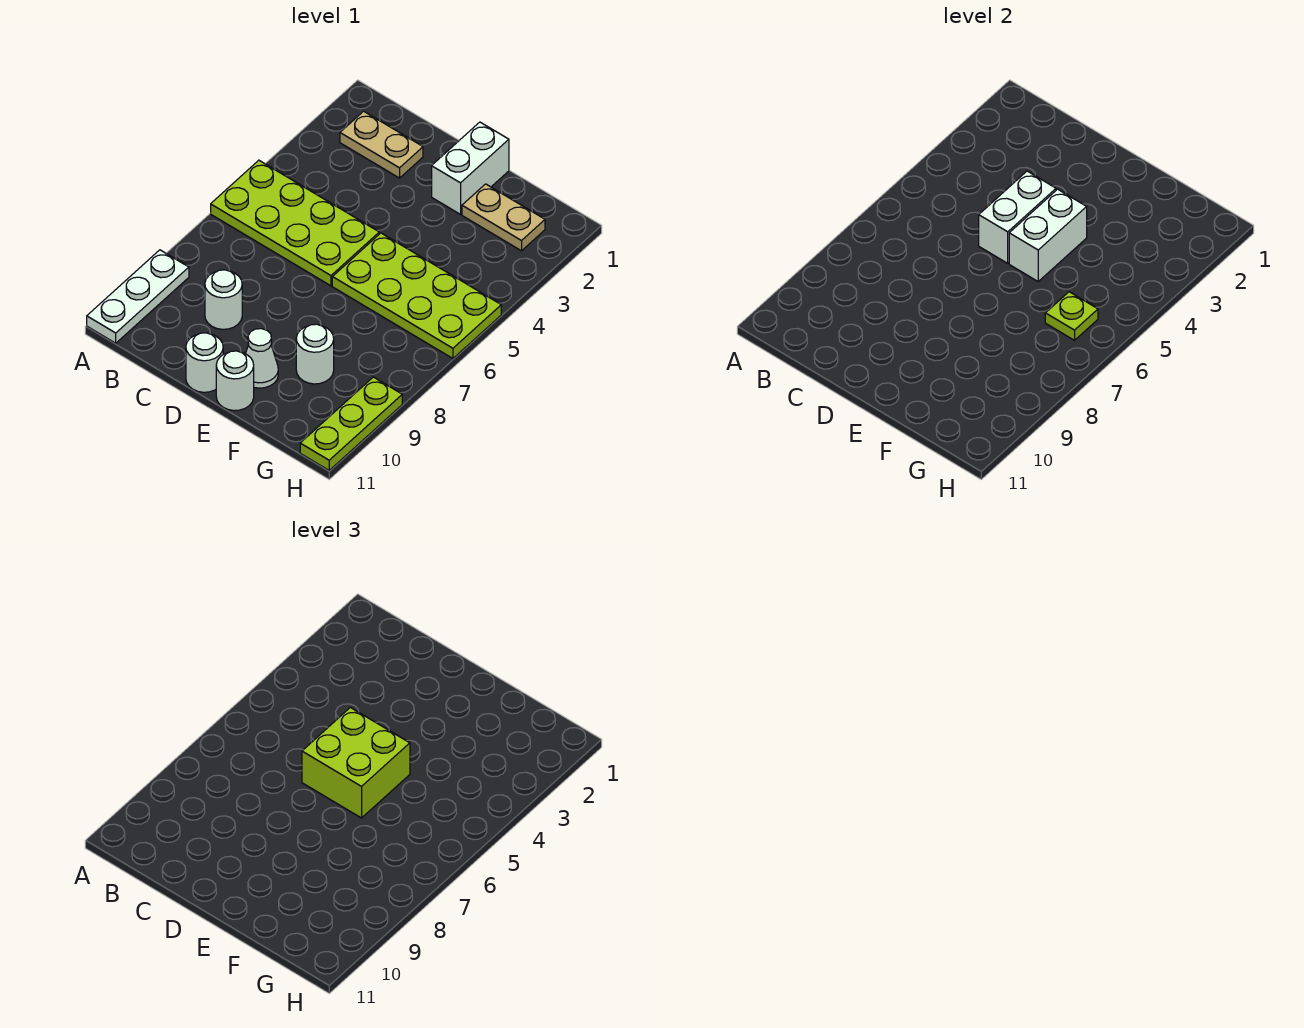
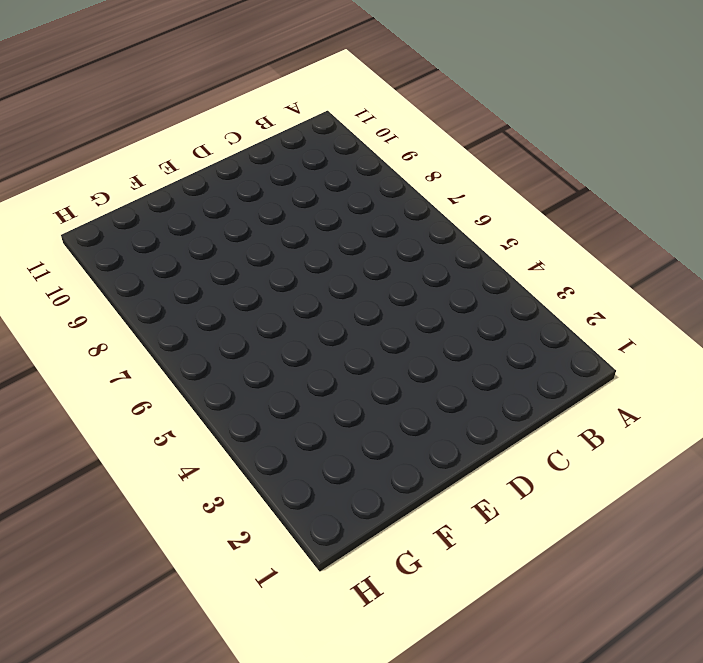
none -> lime 2x4 plate [211,160,379,286]
none -> white 1x3 plate [87,250,189,343]
none -> tan 1x2 plate [340,111,423,178]

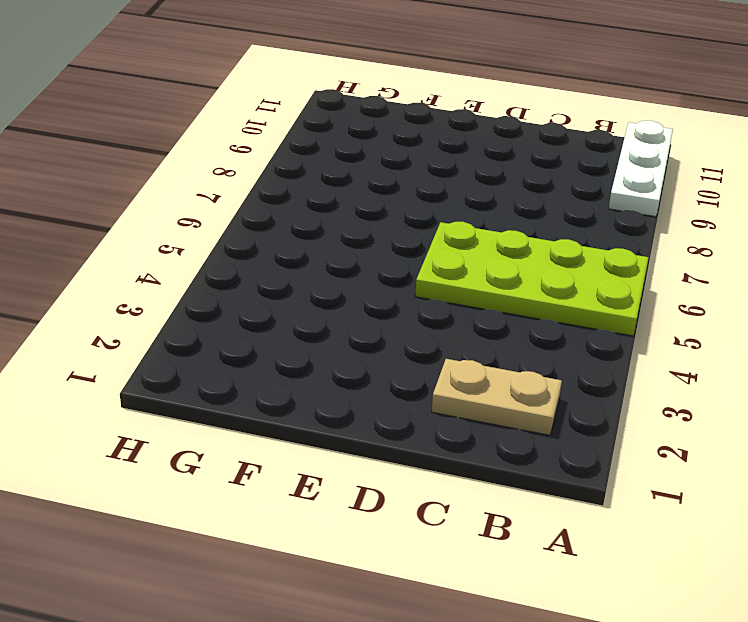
none -> white 1x1 round brick [205,270,242,329]
none -> white 1x1 round brick [186,333,223,392]
none -> white 1x2 brick [432,122,509,214]

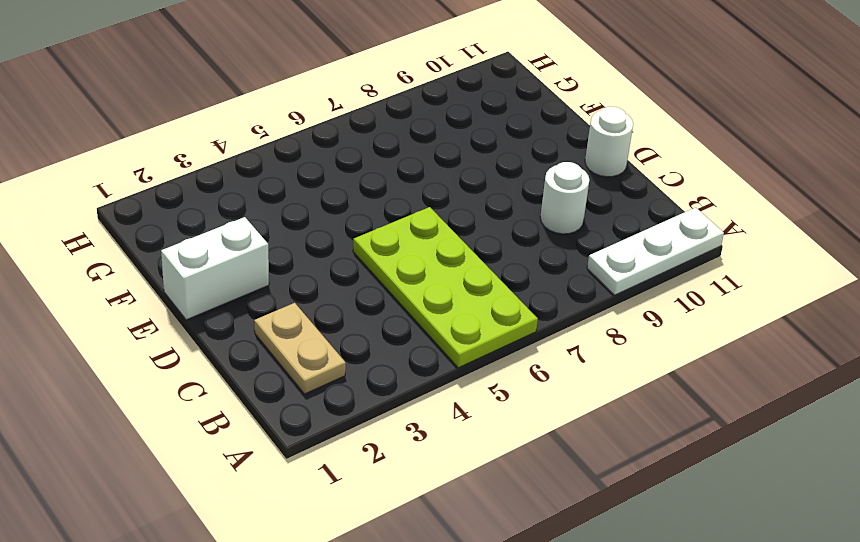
none -> lime 2x4 plate [332,233,501,358]
none -> white 1x1 cone [246,329,278,388]
none -> white 1x1 round brick [216,351,254,411]

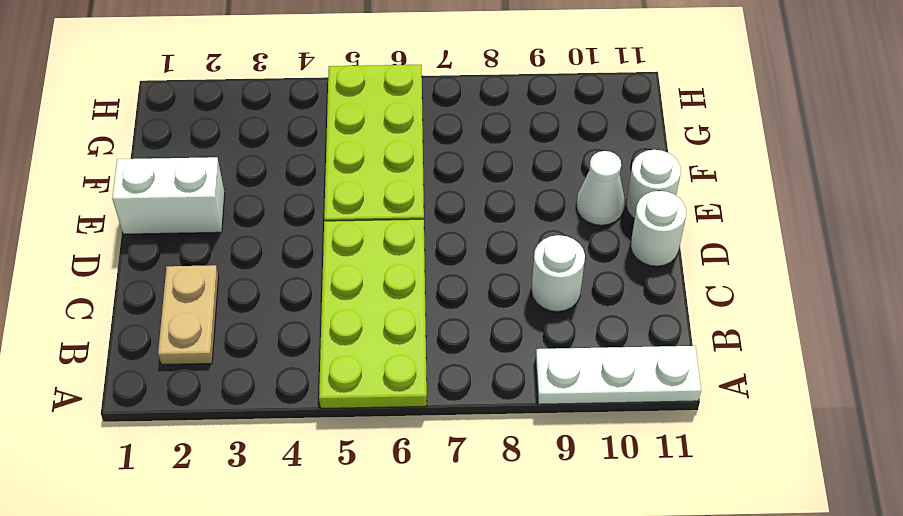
none -> tan 1x2 plate [462,184,545,251]
none -> white 1x1 round brick [296,324,334,384]
none -> lime 1x3 plate [300,377,402,470]

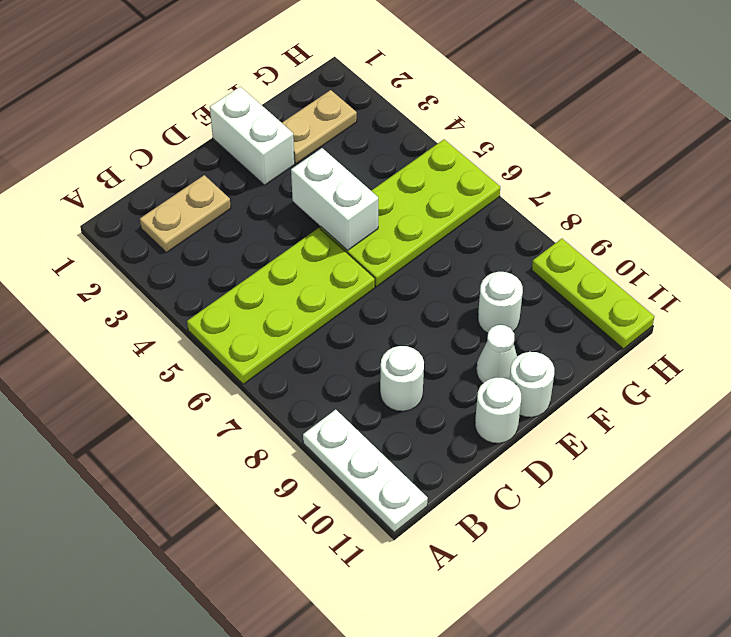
none -> white 1x2 brick [979,171,1056,263]
none -> lime 1x1 plate [1045,292,1098,340]
none -> lime 2x2 brick [302,707,410,818]

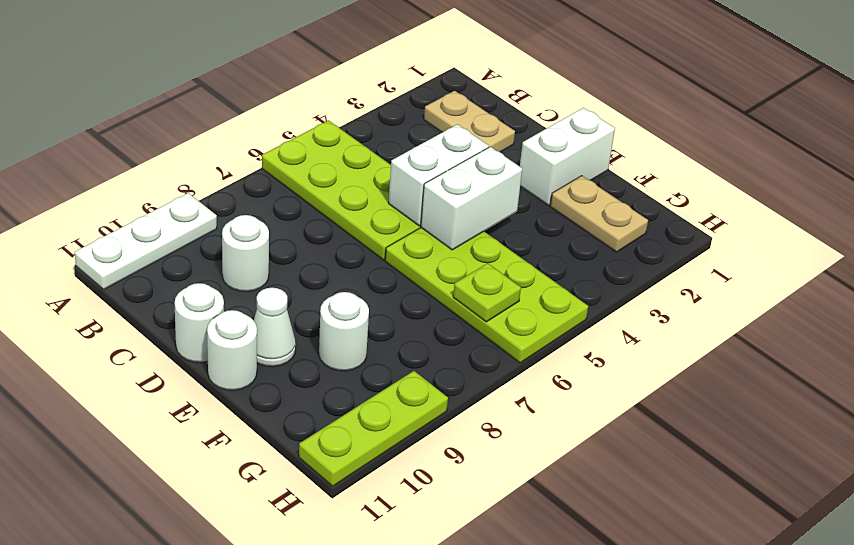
none -> lime 2x2 brick [302,707,410,818]

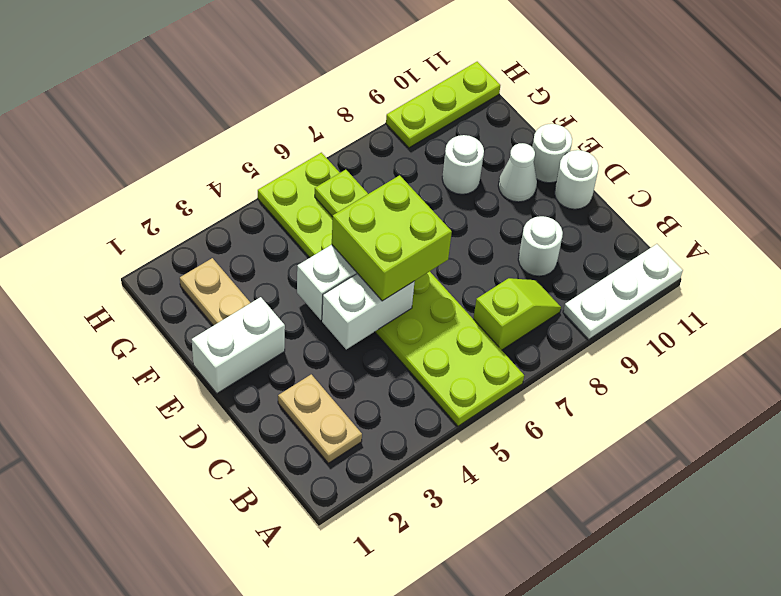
lime 1x2 slope [473,278,561,350] -> none

